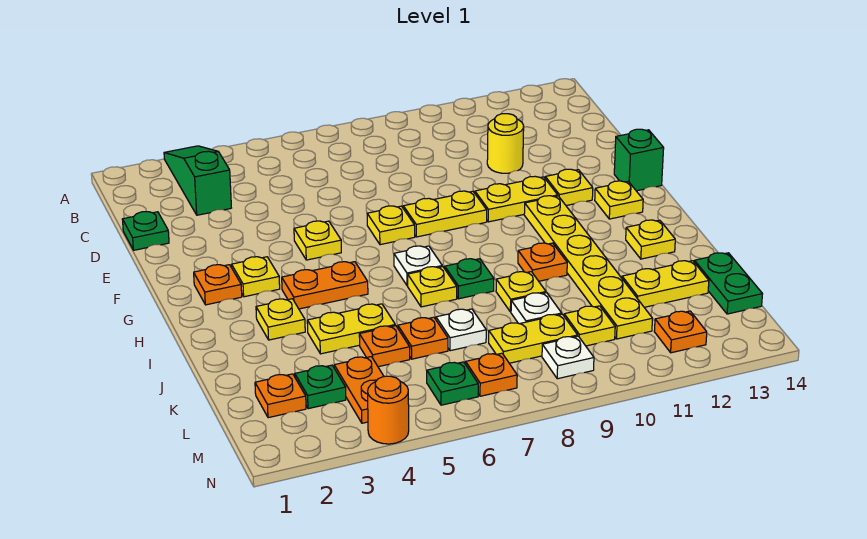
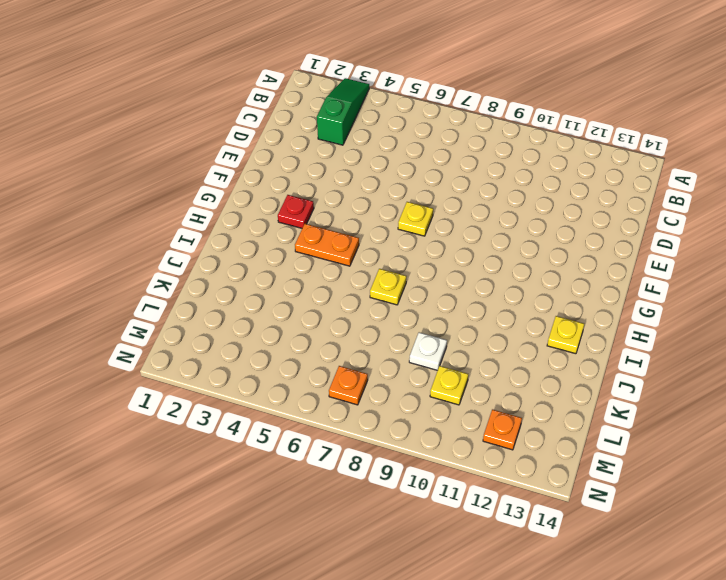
red 1x1 plate [278,195,314,228] -> yellow 1x1 plate [232,257,280,297]
none -> green 1x1 plate [122,212,169,250]
none -> yellow 1x1 round brick [487,114,524,173]
none -> yellow 1x1 plate [294,221,341,260]
none -> yellow 1x2 plate [403,191,487,237]

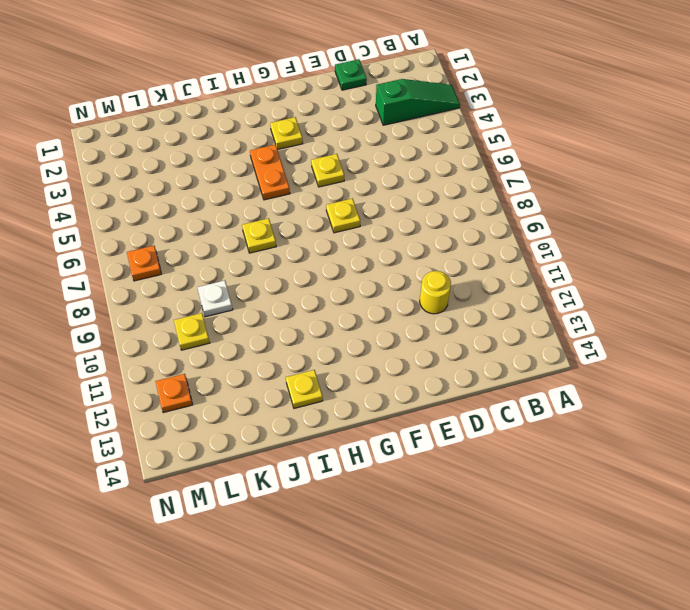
none -> yellow 1x2 plate [403,191,487,237]
none -> yellow 1x2 plate [475,176,558,222]
none -> yellow 1x1 plate [545,169,593,206]
none -> green 1x1 brick [614,129,664,191]

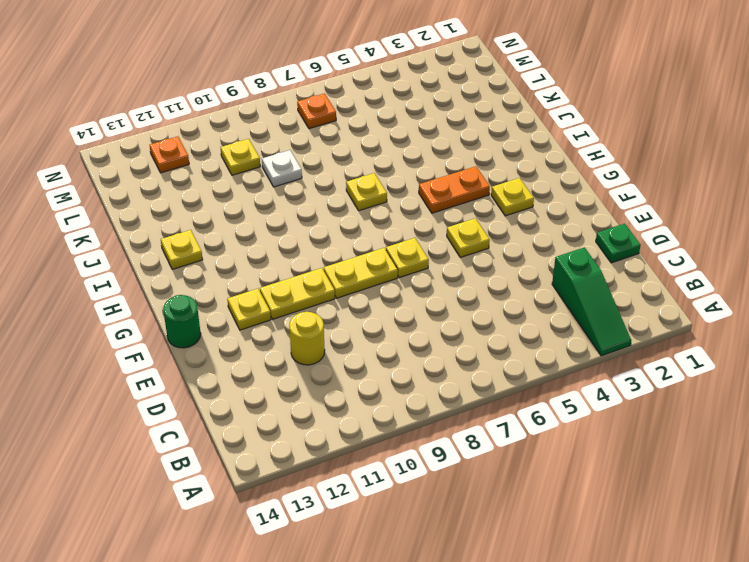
green 1x1 round brick [163,295,201,348] -> green 1x1 brick [614,129,664,191]
none -> orange 1x1 plate [194,265,242,305]
none -> yellow 1x6 plate [524,196,652,339]
none -> yellow 1x1 plate [595,181,643,219]
none -> white 1x1 plate [394,246,442,286]

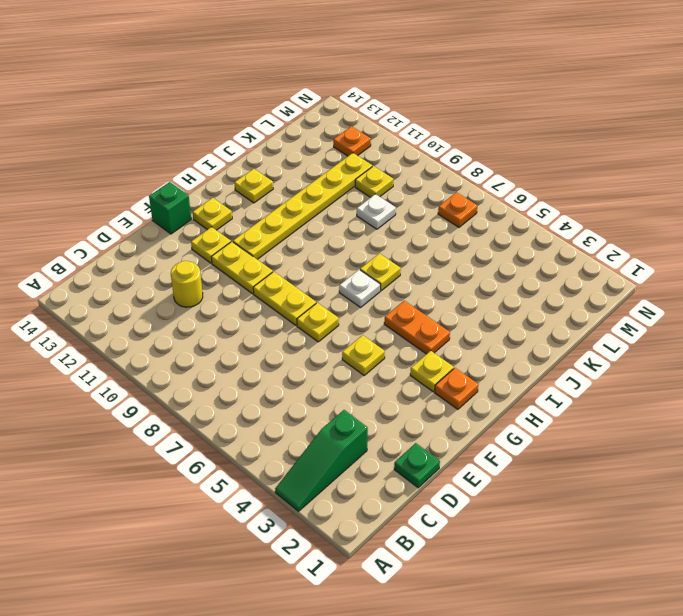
none -> yellow 1x1 plate [256,299,305,340]
none -> green 1x1 plate [445,259,494,299]
none -> orange 1x1 plate [518,243,567,281]
none -> yellow 1x2 plate [307,304,395,354]

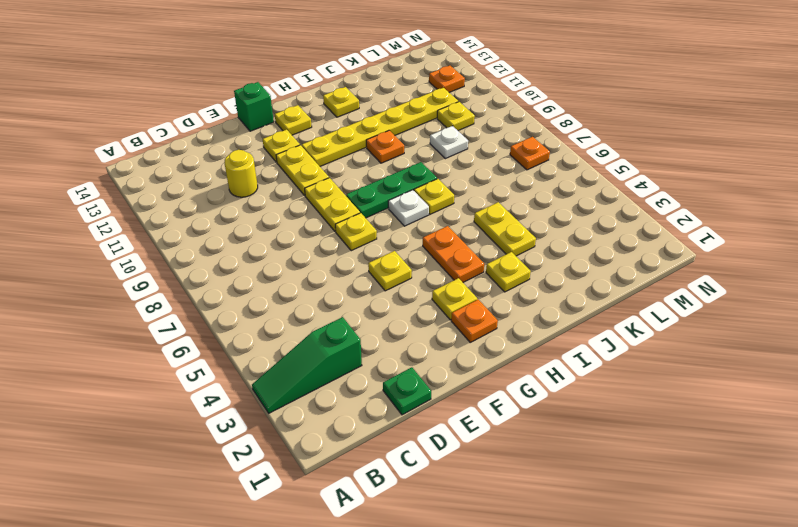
green 1x3 plate [346,162,437,218] -> green 1x1 plate [445,259,494,299]
none -> yellow 1x1 plate [496,272,546,312]
none -> orange 1x1 plate [359,326,410,367]
none -> orange 1x1 plate [398,317,448,359]
none -> white 1x1 plate [436,309,486,351]

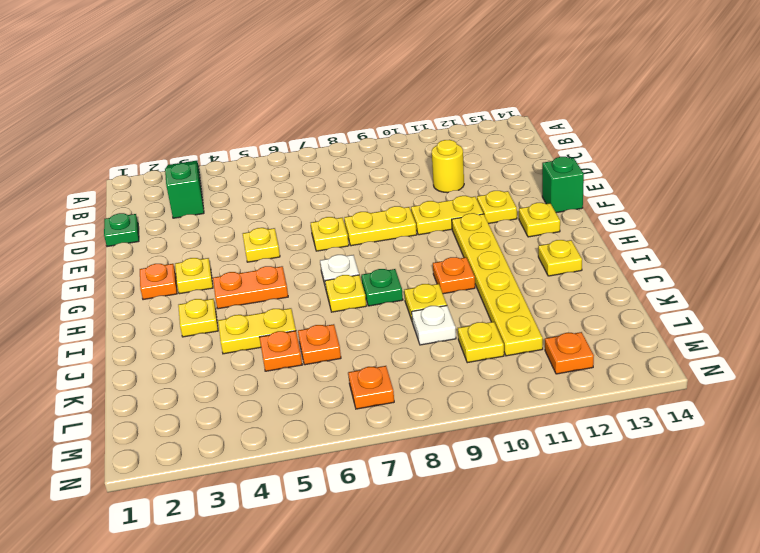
none -> white 1x1 plate [436,309,486,351]
none -> yellow 1x2 plate [622,261,709,307]
none -> green 1x2 plate [694,253,762,314]
none -> orange 1x1 plate [255,374,306,418]

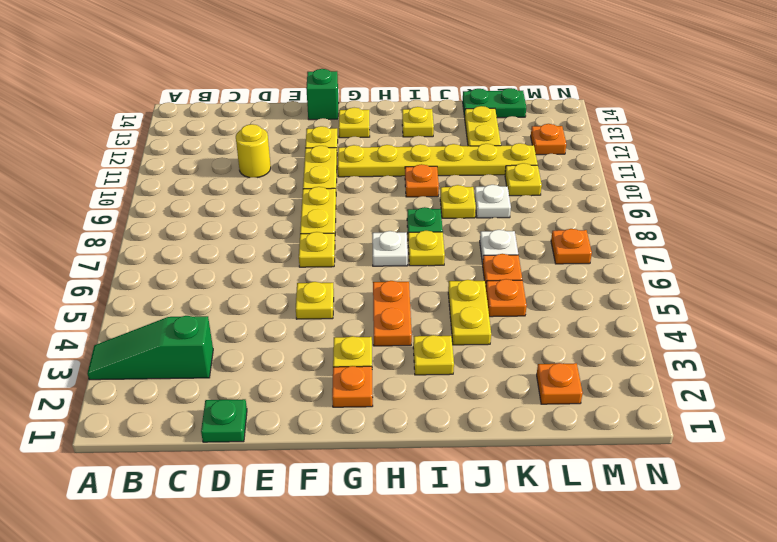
none -> green 1x1 plate [295,365,346,409]
none -> orange 1x2 plate [334,357,384,423]
none -> yellow 1x2 plate [489,314,578,363]
none -> green 1x1 plate [427,362,478,405]

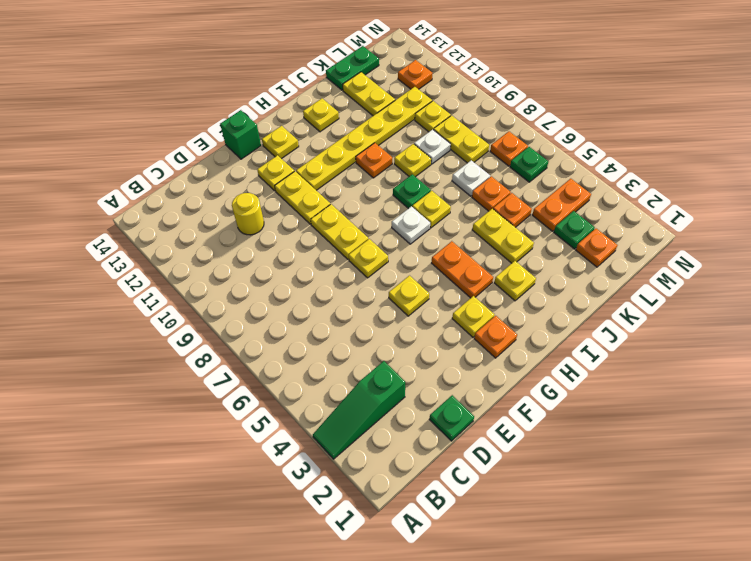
none -> white 1x1 plate [542,336,594,379]
none -> orange 1x1 round brick [368,376,409,444]

